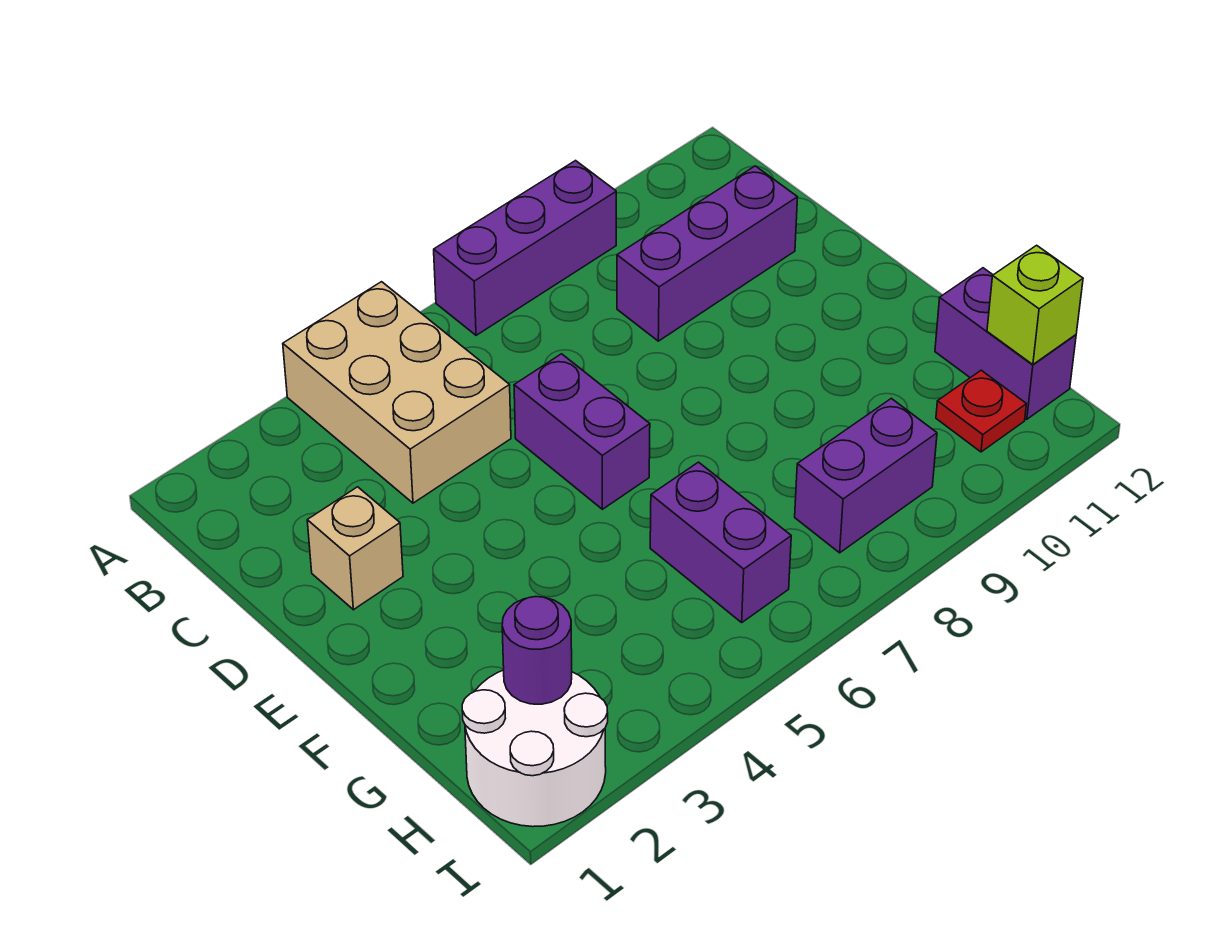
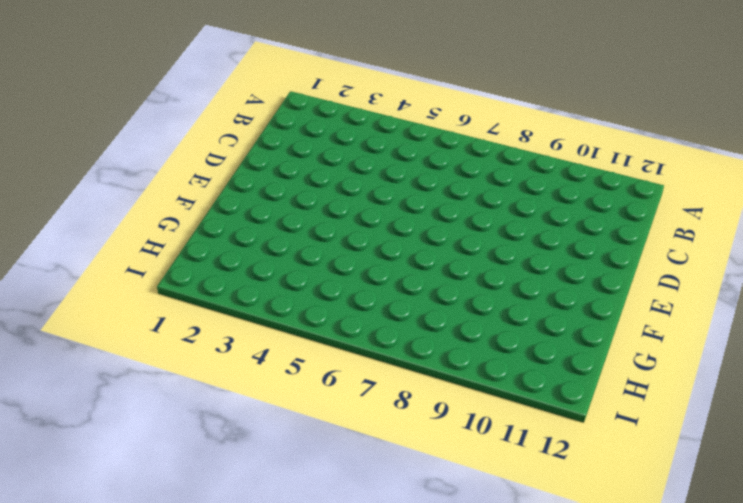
none -> tan 2x3 brick [283,282,511,503]
none -> purple 1x3 brick [434,161,616,335]
none -> purple 1x3 brick [617,166,798,341]

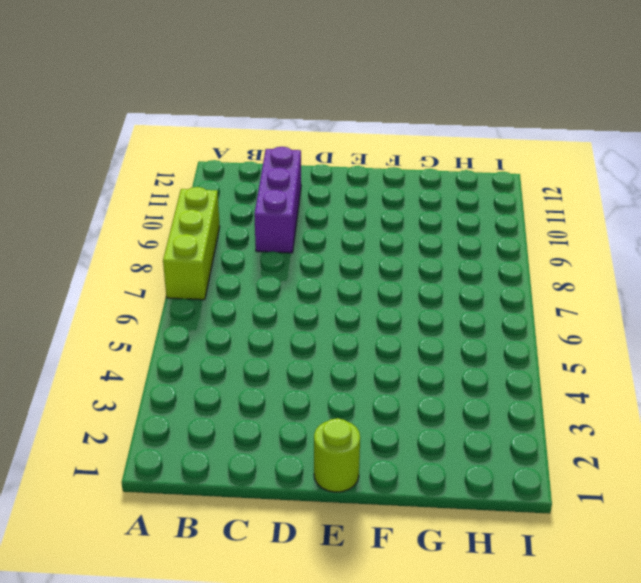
lime 1x3 brick [163,187,220,300] -> purple 1x3 brick [434,161,616,335]
lime 1x1 round brick [314,418,360,492] -> none
none -> tan 2x3 brick [283,282,511,503]
none -> tan 1x1 brick [307,487,403,610]
none -> purple 1x2 brick [514,354,650,509]

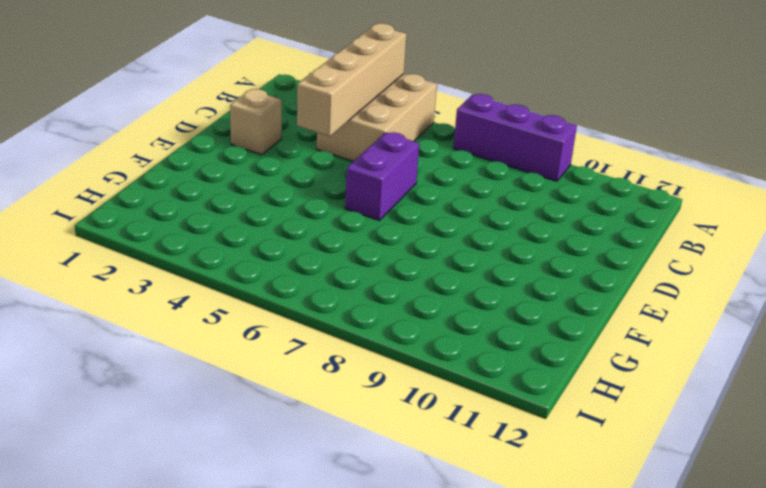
tan 1x4 brick [297,23,406,136] -> none
none -> purple 1x3 brick [617,166,798,341]
none -> purple 1x2 brick [650,462,791,622]
none -> purple 1x2 brick [935,268,1076,419]

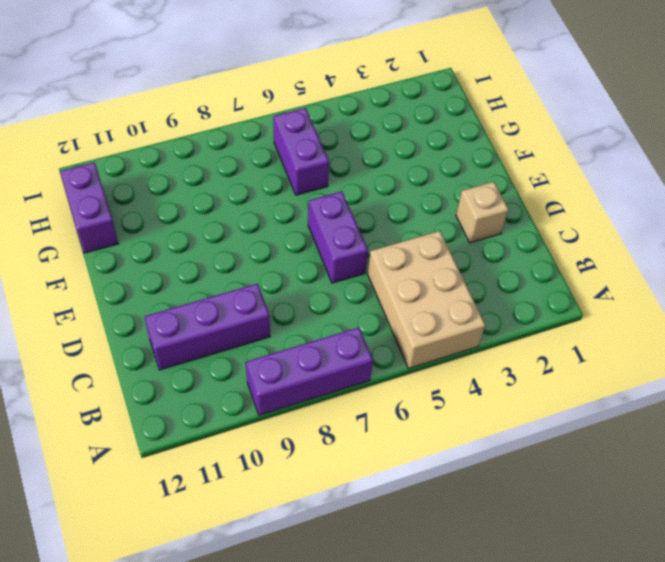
none -> white 2x2 round brick [462,670,608,827]
none -> purple 1x2 brick [795,398,937,553]
none -> red 1x1 plate [936,370,1026,452]

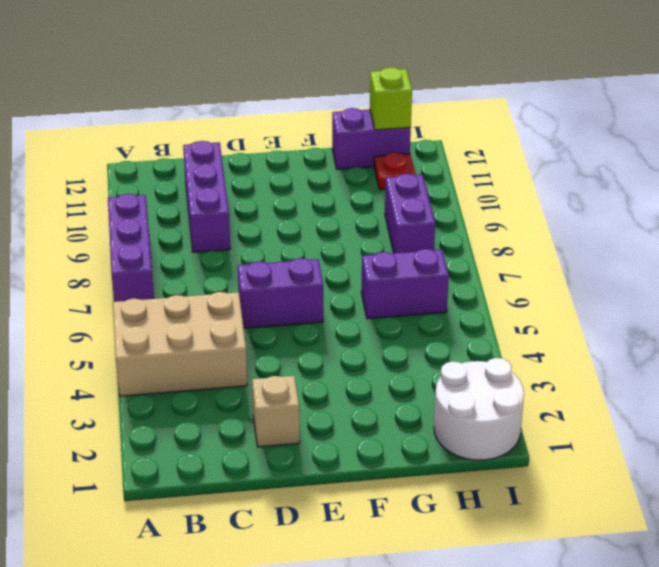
none -> purple 1x1 round brick [502,597,572,704]

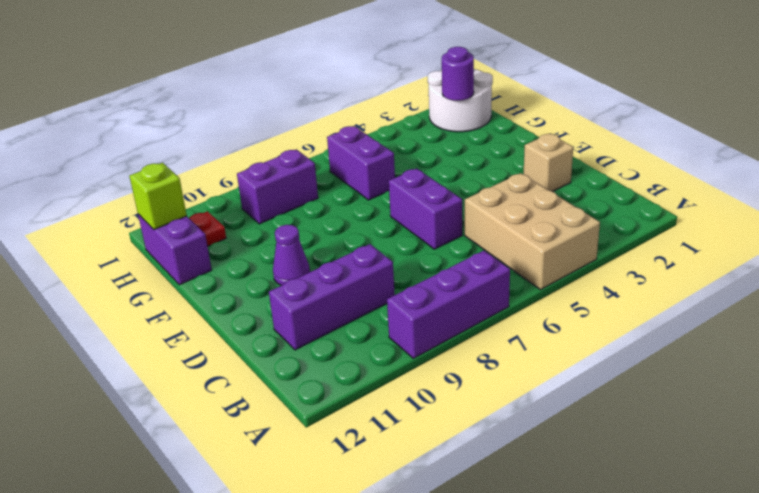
purple 1x1 cone [273,225,310,286] -> none

